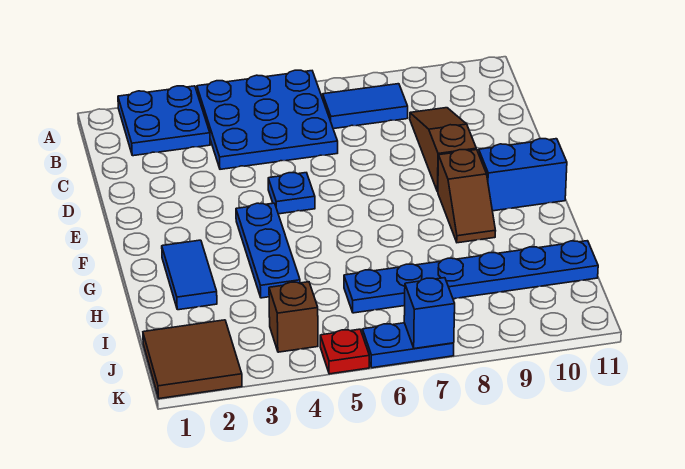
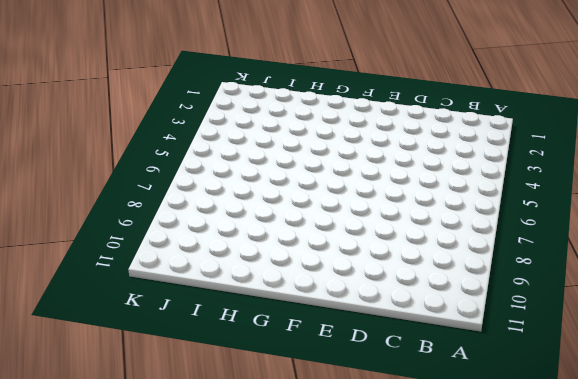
none -> blue 2x2 plate [118,86,210,156]
none -> blue 3x3 plate [197,70,338,169]
none -> blue 1x2 tile [323,84,408,129]

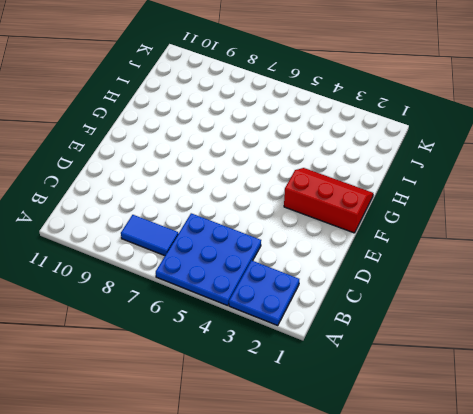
red 2x3 slope [284,168,373,233] -> blue 1x2 tile [162,240,217,310]
none -> brown 1x3 slope [410,108,476,192]
none -> blue 1x1 plate [268,173,315,214]
none -> blue 1x3 plate [236,203,300,298]

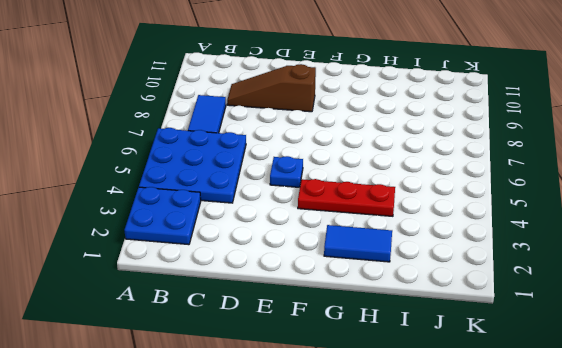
red 1x3 plate [298,179,395,216] -> blue 1x3 plate [236,203,300,298]
none -> brown 1x2 slope [438,150,496,243]
none -> blue 1x2 brick [479,139,567,211]
none -> blue 1x6 plate [344,241,598,313]

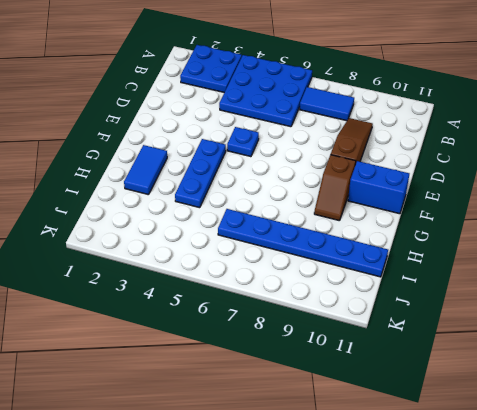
none -> brown 2x2 tile [143,320,242,399]
none -> brown 1x1 brick [269,282,318,352]
none -> red 1x1 plate [320,329,369,374]

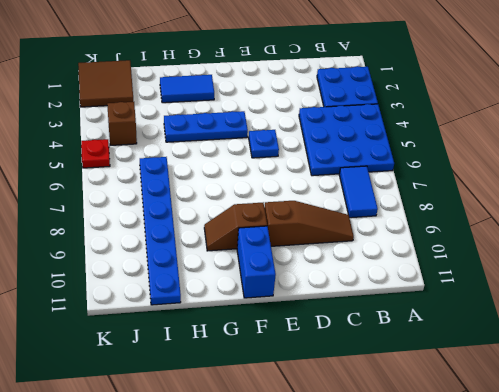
none -> blue 1x2 plate [362,323,454,368]
none -> blue 1x1 brick [404,278,455,349]

